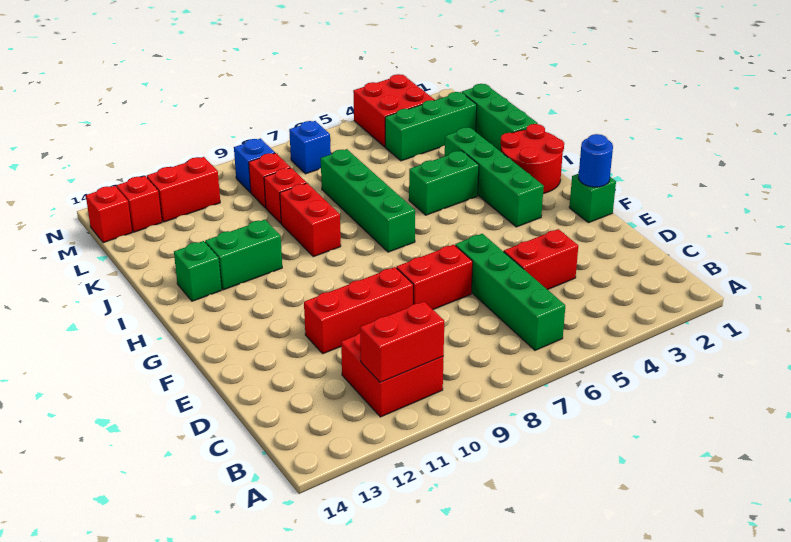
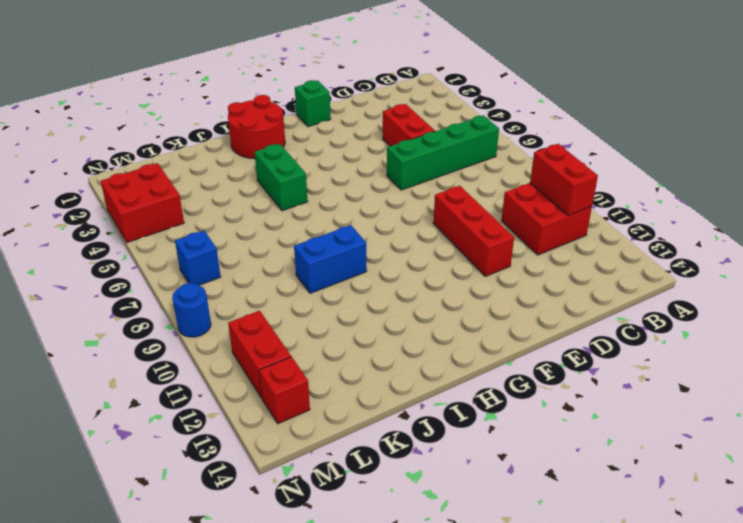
blue 1x2 brick [294,225,367,293] -> red 1x2 brick [280,183,341,257]
blue 1x1 round brick [172,283,211,337] -> blue 1x1 round brick moved to [578,134,613,187]
none -> red 1x2 brick [396,245,473,309]
none -> green 1x4 brick [445,127,544,227]
none -> green 1x4 brick [321,149,415,252]

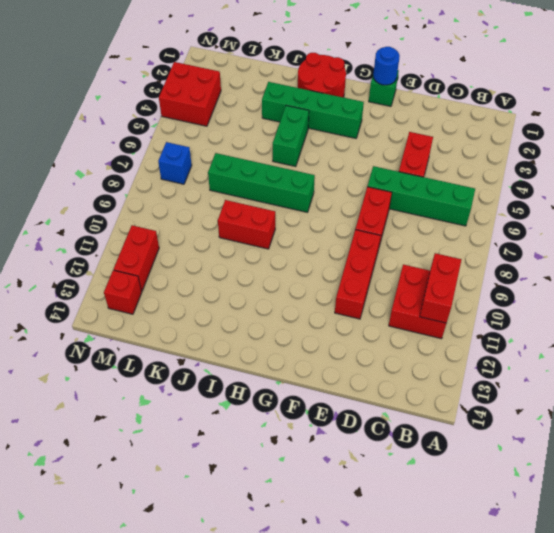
none -> green 1x2 brick [205,220,282,290]
none -> green 1x1 brick [174,241,222,301]
none -> green 1x3 brick [462,84,538,151]

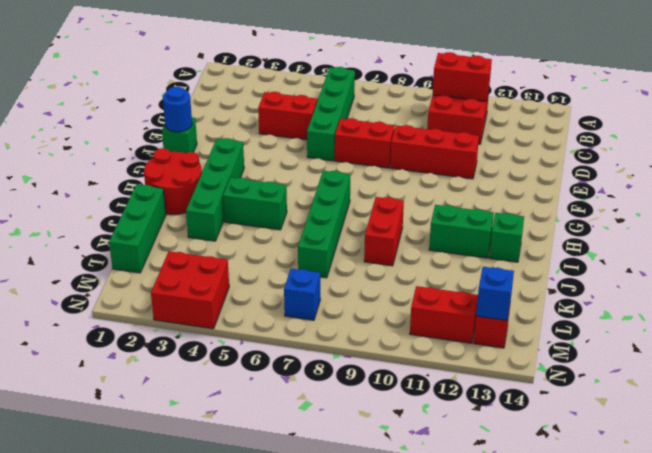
blue 1x1 brick [476,267,514,320] -> blue 1x1 brick moved to [234,139,275,193]
none -> red 1x1 brick [264,168,306,223]
none -> green 1x3 brick [385,92,477,161]
none -> red 1x1 brick [249,153,290,208]

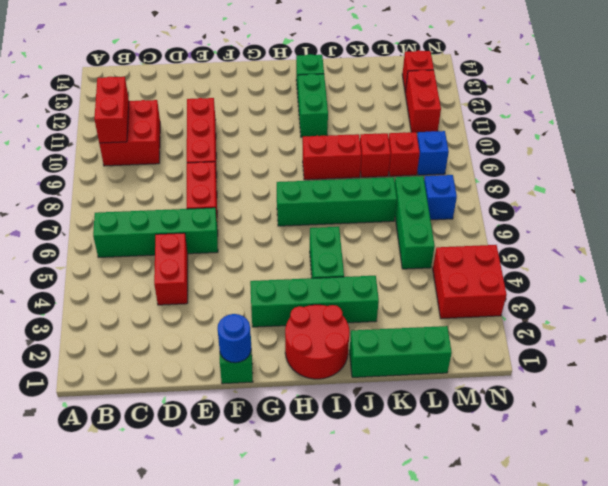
green 1x3 brick [395,176,435,269] -> green 1x3 brick moved to [385,92,477,161]
none -> red 1x1 brick [86,186,132,243]

